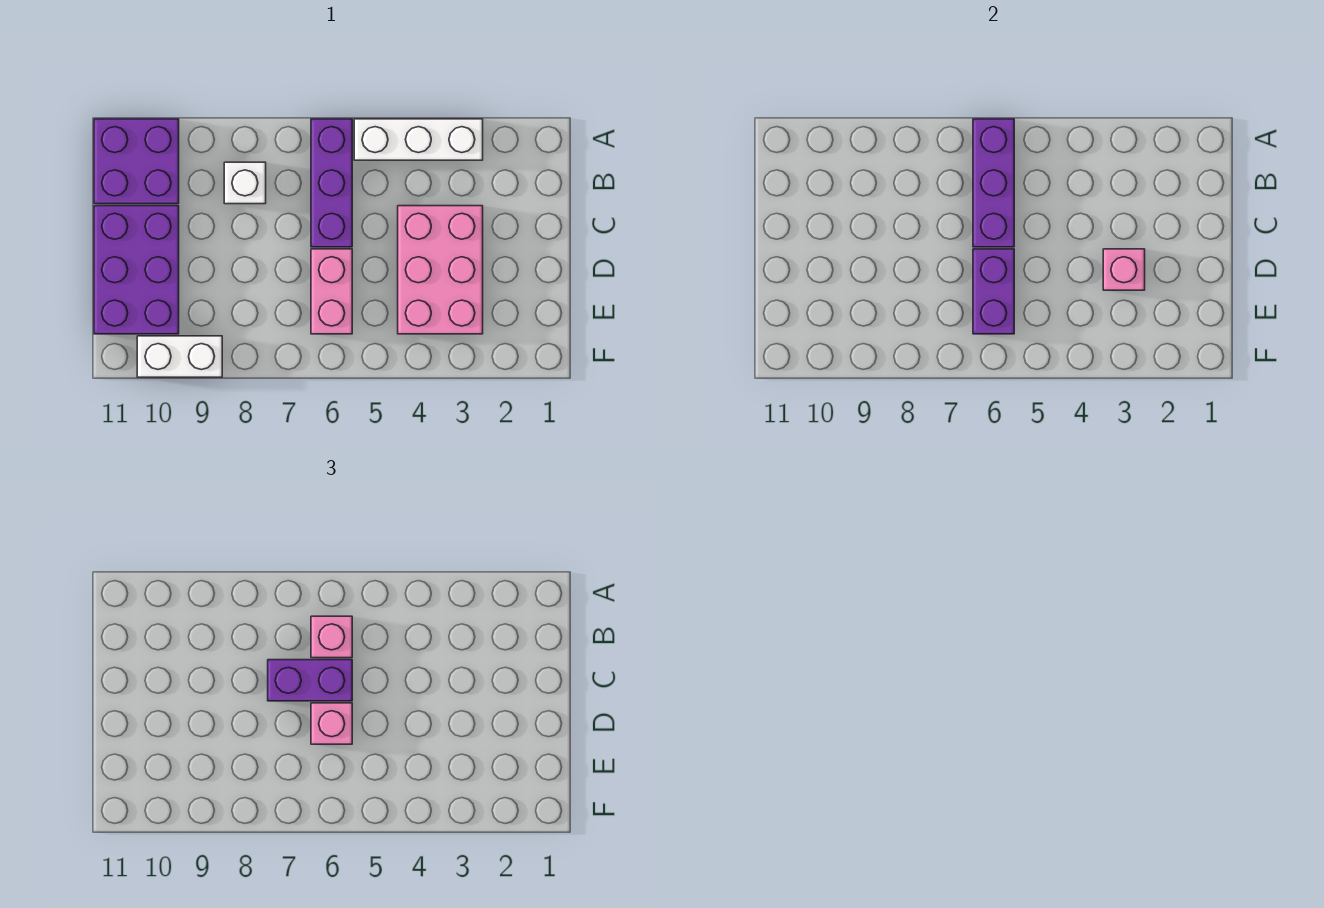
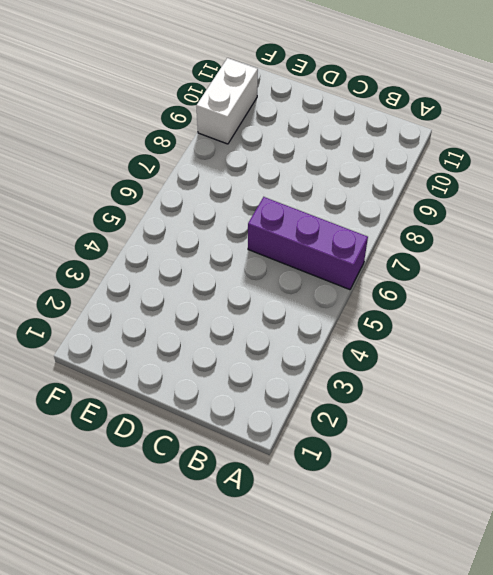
none -> white 1x3 brick [354,119,483,160]
none -> purple 2x2 brick [94,119,179,204]
none -> white 1x1 brick [224,162,266,204]

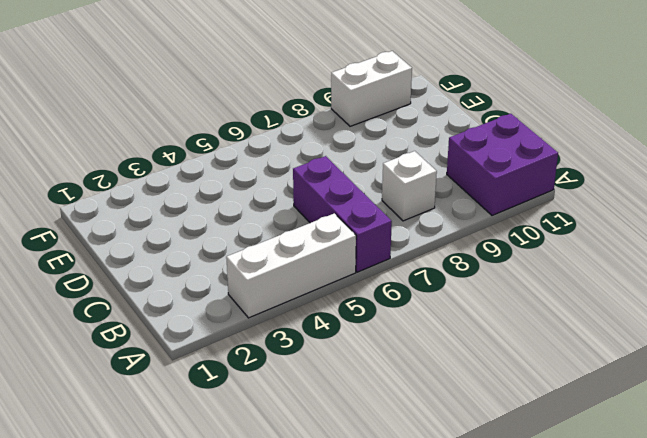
none -> pink 2x3 brick [398,206,483,334]
none -> purple 2x3 brick [94,206,179,334]
none -> pink 1x2 brick [311,249,352,334]

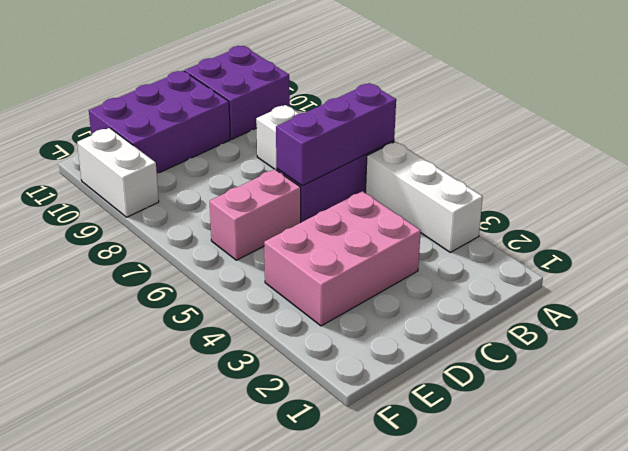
none -> pink 1x1 brick [1103,249,1145,290]
none -> purple 1x2 brick [973,249,1014,334]
none -> pink 1x1 brick [311,616,352,658]

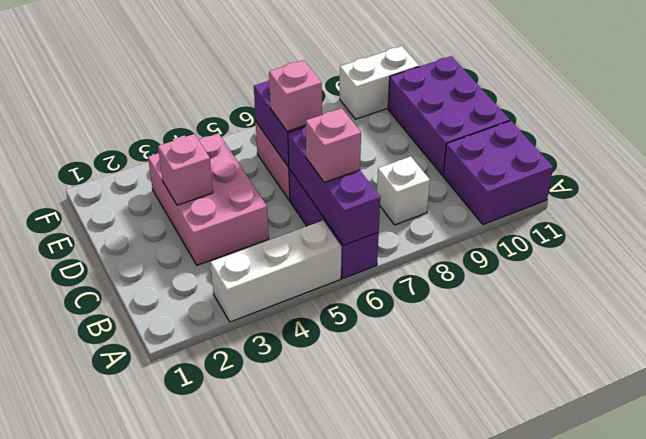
none -> purple 1x2 brick [268,660,352,701]

